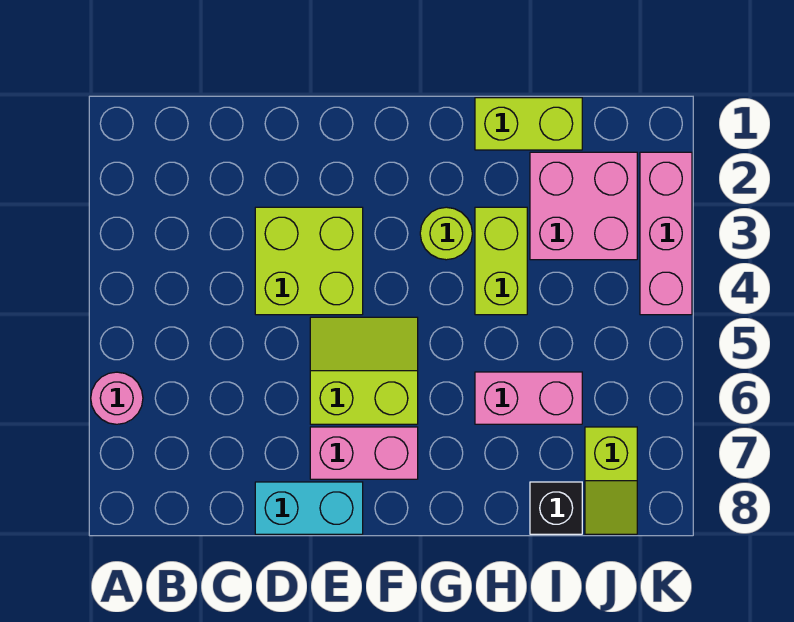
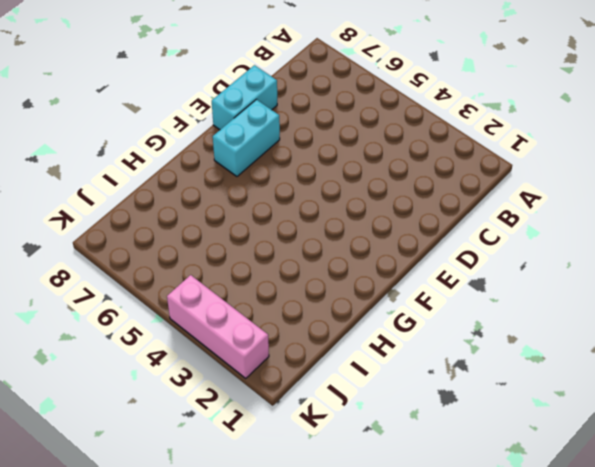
cyan 1x2 brick [213,100,280,176] -> pink 1x2 brick [310,427,418,479]
none -> pink 1x1 round brick [91,372,143,424]
none -> lime 2x2 brick [255,207,363,315]
none -> lime 2x2 slope [310,317,418,424]

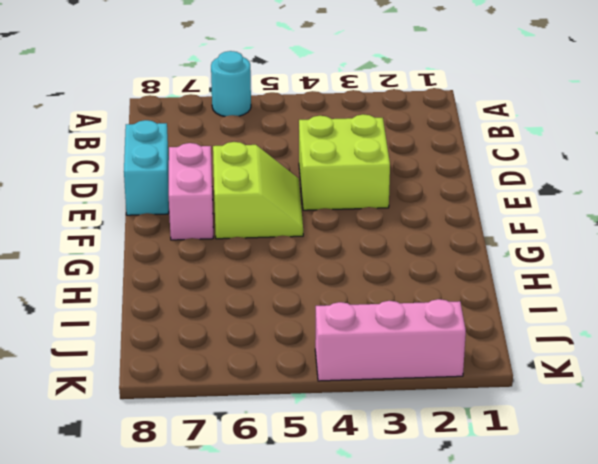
cyan 1x1 round brick [211,51,251,116] -> pink 1x1 round brick [91,372,143,424]
none -> lime 1x1 round brick [420,207,472,260]
none -> lime 1x2 brick [475,98,582,150]
none -> lime 1x2 brick [475,207,527,315]

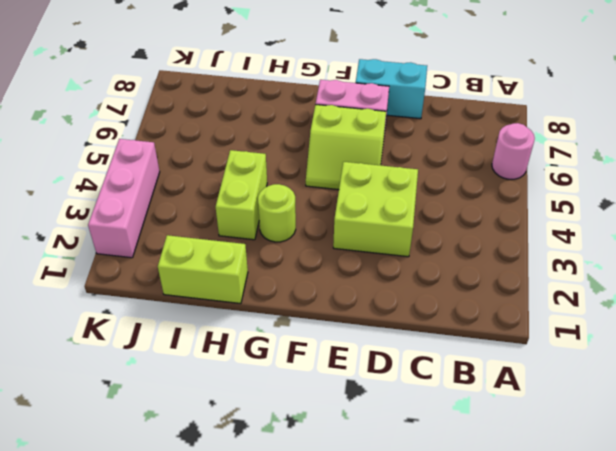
none -> pink 1x2 brick [475,372,582,424]
none -> pink 2x2 brick [530,152,637,260]
none -> black 1x1 brick [530,482,582,534]

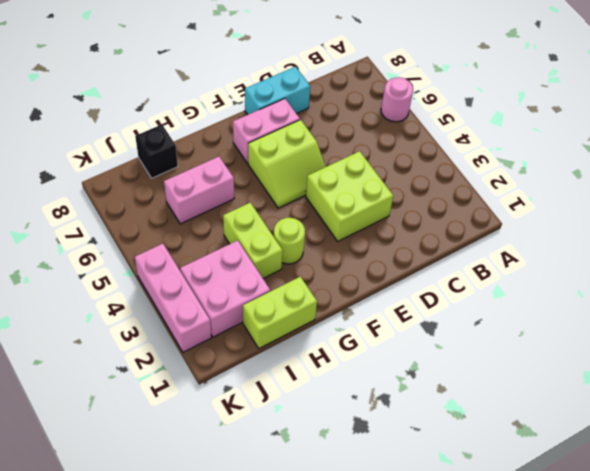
none -> lime 1x2 slope [585,427,637,534]

